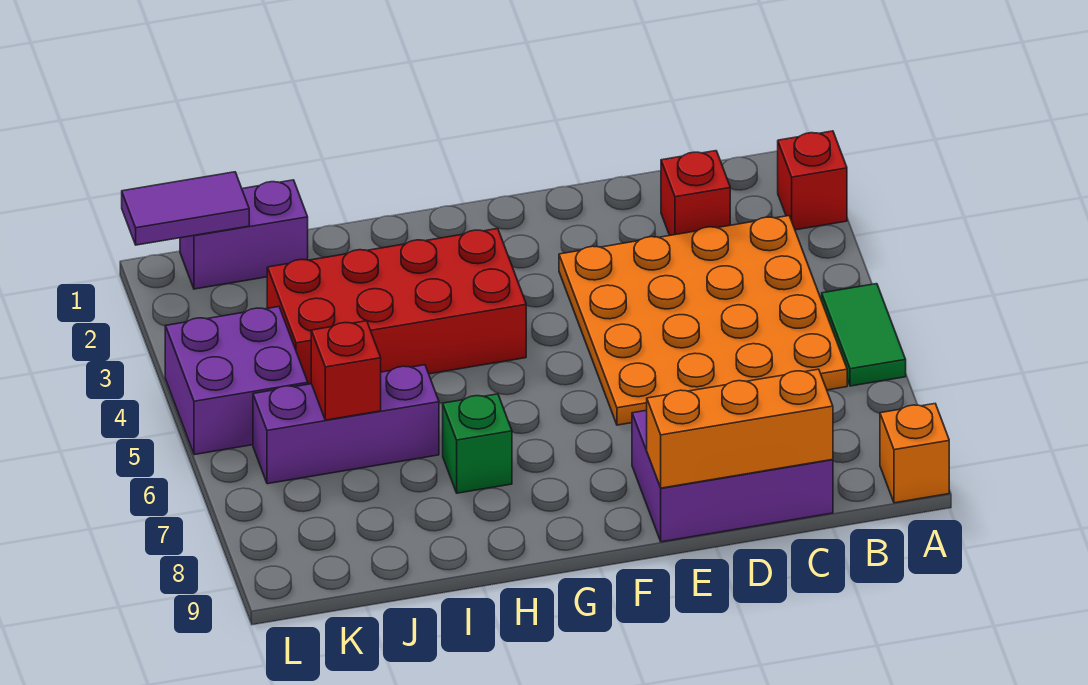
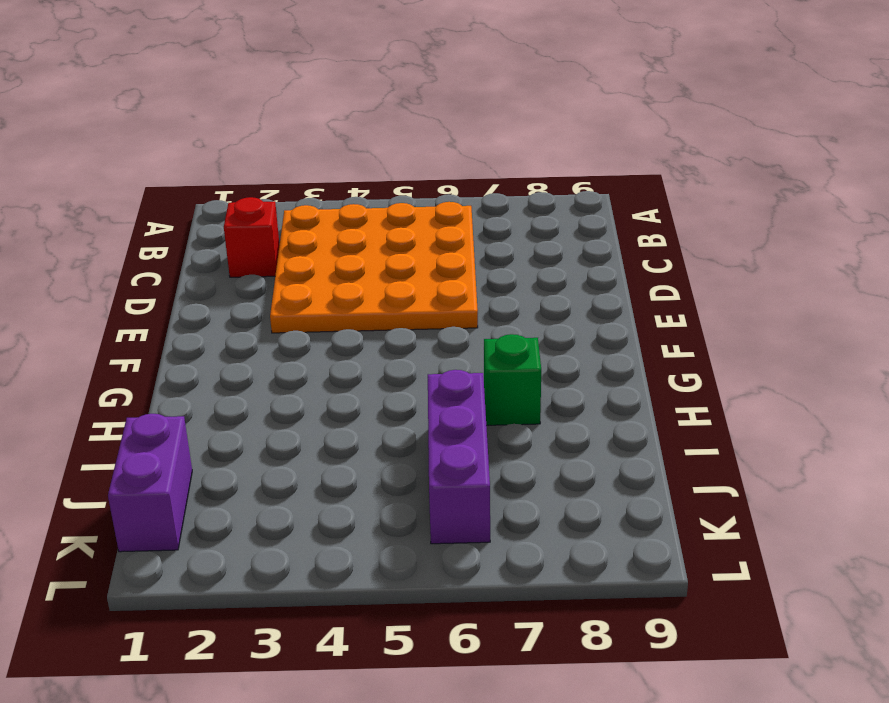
none -> red 1x1 brick [778,131,847,230]
none -> green 1x2 tile [822,284,906,386]
none -> orange 1x1 brick [880,404,949,503]

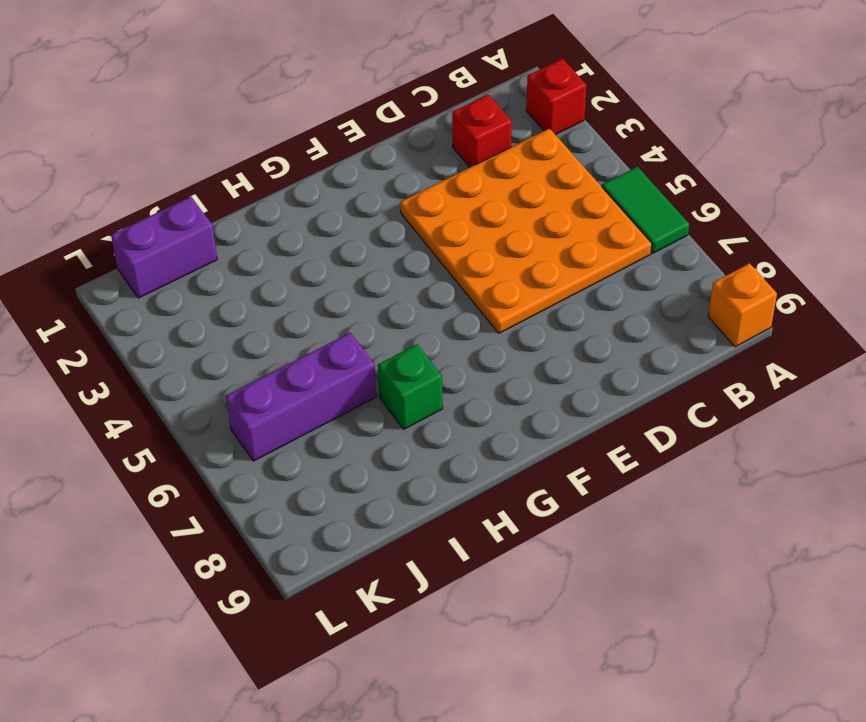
none -> purple 2x3 brick [632,410,833,542]
none -> red 2x4 brick [267,229,526,384]
none -> purple 2x2 brick [165,307,308,455]

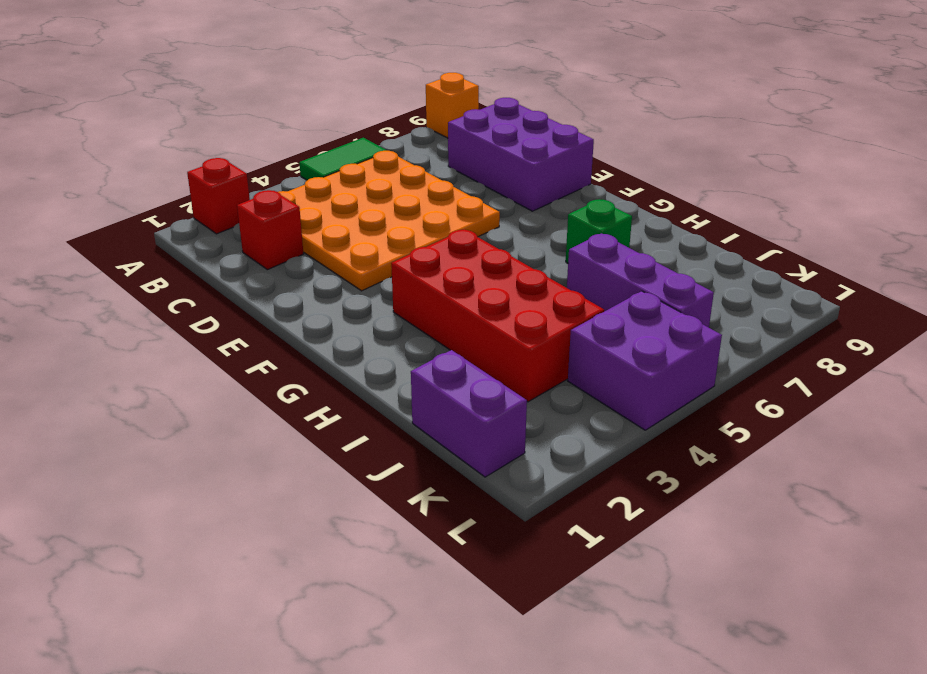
none -> orange 1x3 brick [647,369,833,488]
none -> red 1x1 brick [311,321,381,420]
none -> purple 1x2 tile [122,172,249,245]

